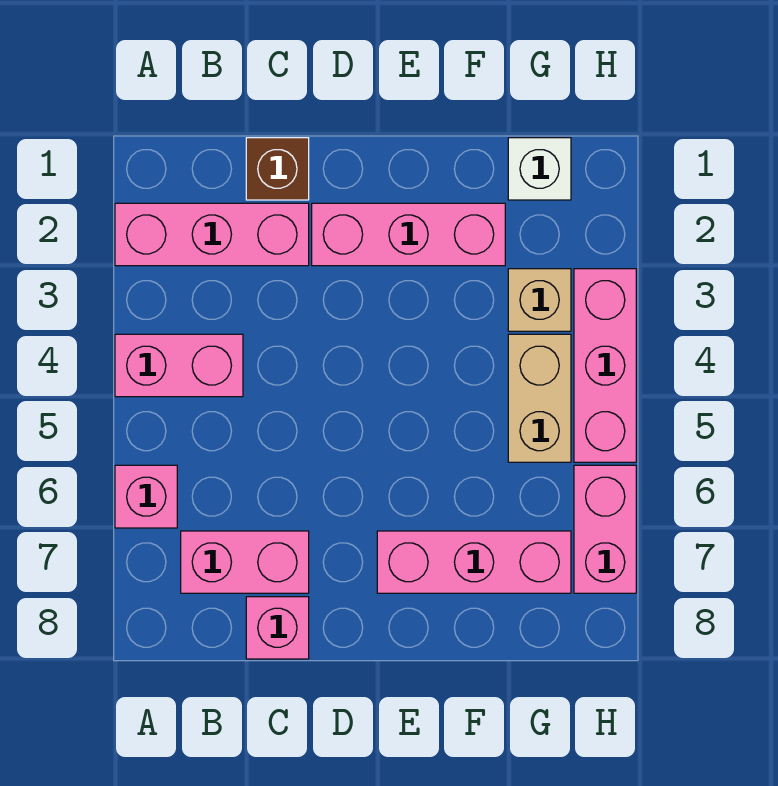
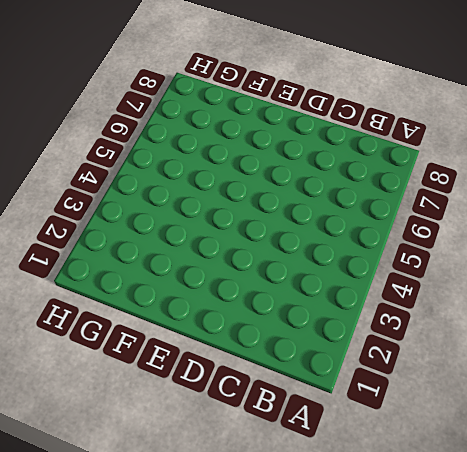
none -> pink 1x3 brick [115,203,309,266]
none -> pink 1x2 brick [115,334,243,397]
none -> pink 1x1 brick [115,465,177,528]

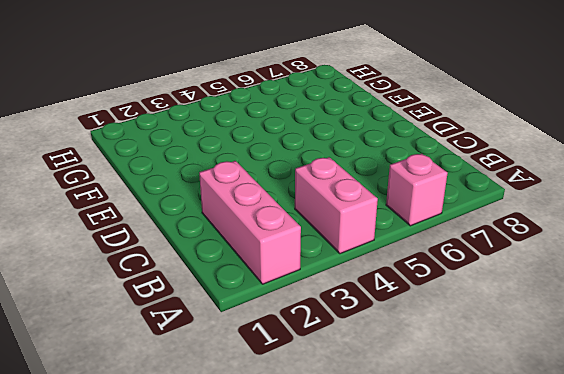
none -> pink 1x2 brick [181,531,309,593]
none -> brown 1x1 brick [246,138,309,200]
none -> pink 1x1 brick [246,597,309,659]

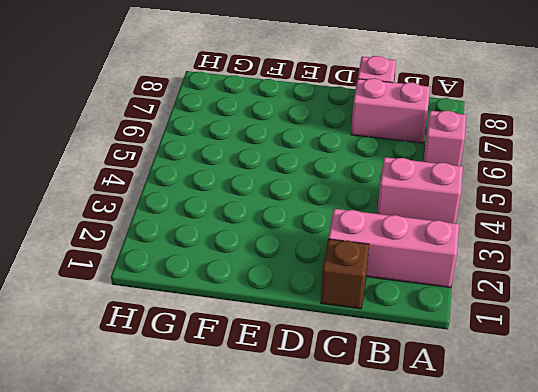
none -> pink 1x3 brick [312,203,505,266]
none -> pink 1x3 brick [377,531,571,593]
none -> white 1x1 brick [508,138,571,200]

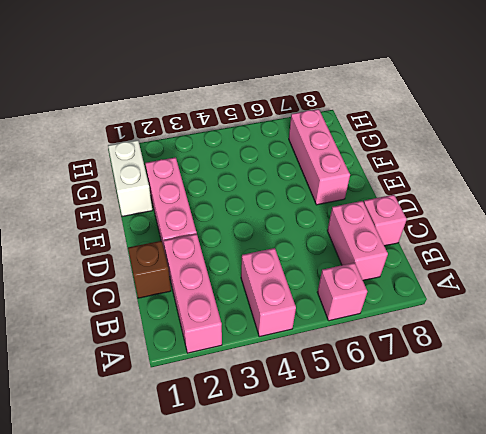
white 1x2 brick [108,140,152,217] -> white 1x1 brick [508,138,571,200]
none -> tan 1x1 brick [508,269,571,331]
none -> tan 1x2 brick [508,334,571,462]
none -> pink 1x3 brick [574,269,636,462]

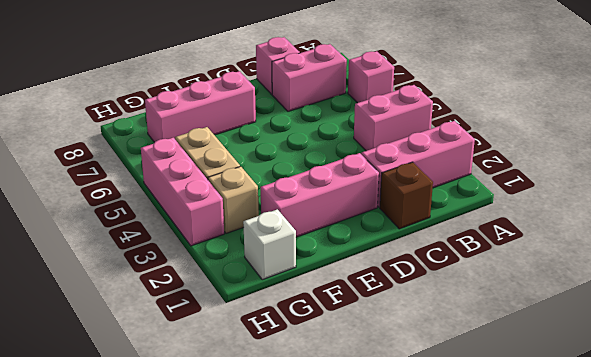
none -> pink 1x2 brick [574,465,636,593]

